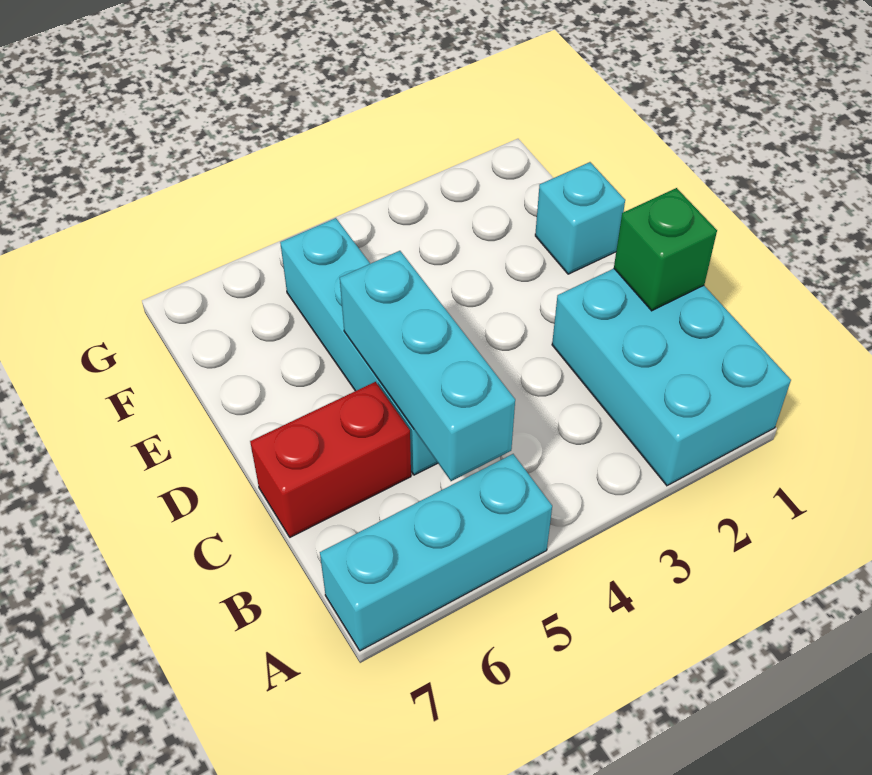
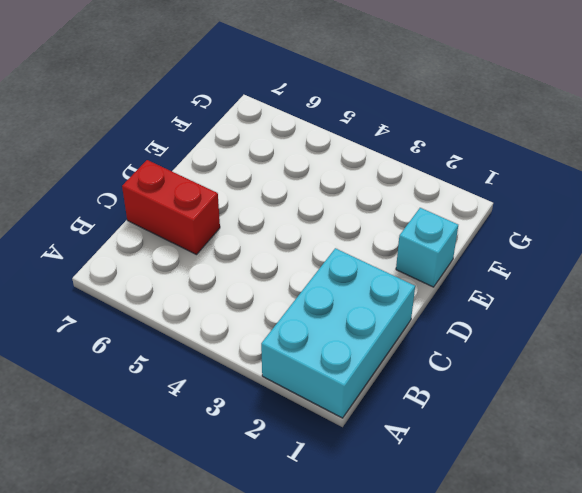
none -> cyan 1x3 brick [320,454,552,651]
none -> cyan 1x4 brick [280,218,438,475]

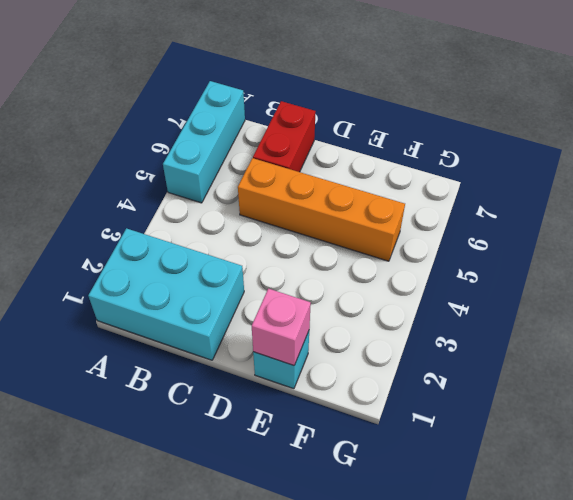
orange 1x4 brick [238,158,405,261] -> cyan 1x4 brick [280,218,438,475]
pink 1x1 brick [252,289,311,365] -> none
none -> cyan 1x3 brick [340,251,515,481]
none -> green 1x1 brick [614,188,717,311]

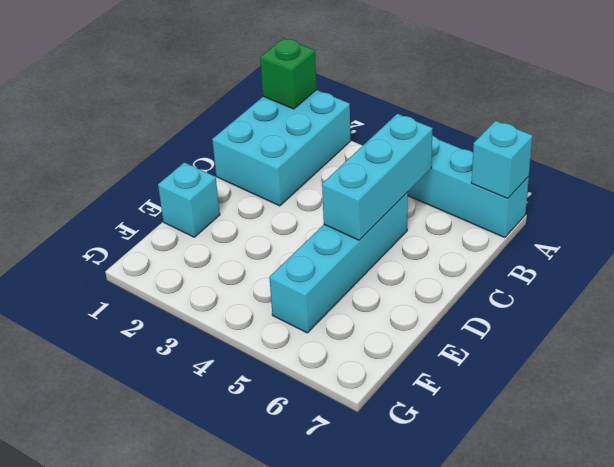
green 1x1 brick [260,38,317,109] -> green 1x1 brick moved to [614,188,717,311]
cyan 1x1 brick [472,121,532,198] -> none
none -> red 1x2 brick [250,382,411,537]

